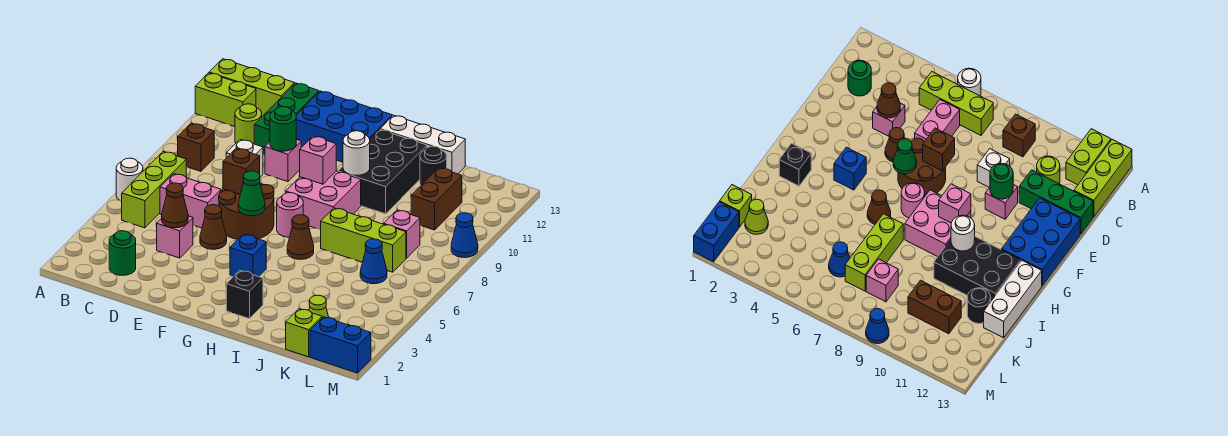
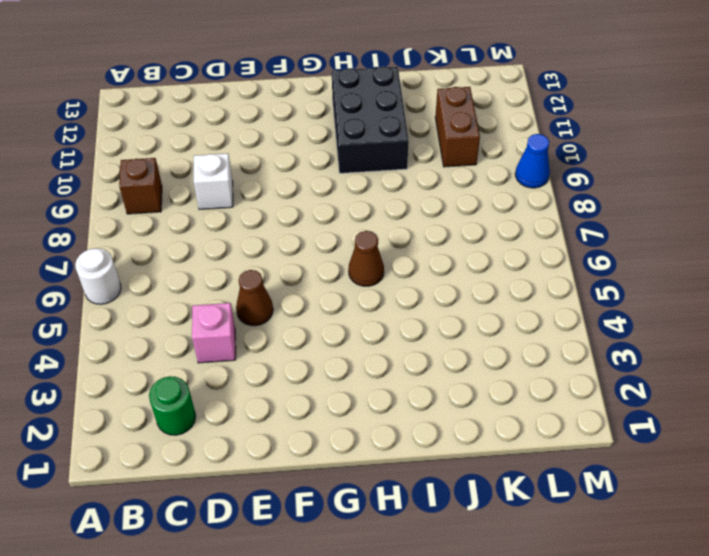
none -> lime 1x2 brick [195,73,256,127]
none -> lime 1x3 brick [209,59,295,116]
none -> lime 1x3 brick [121,152,186,228]
none -> pink 1x2 brick [160,174,221,228]

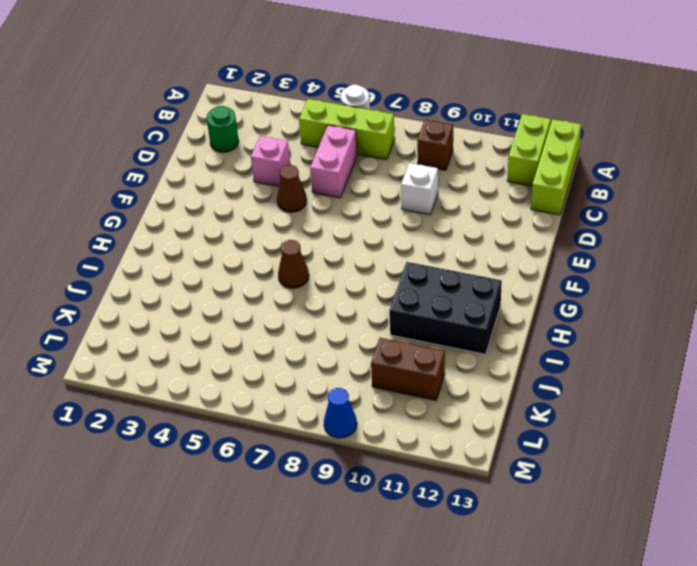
none -> lime 1x1 round brick [235,104,262,144]
none -> green 1x3 brick [254,83,319,155]
none -> brown 2x2 round brick [219,184,274,240]
none -> pink 1x1 brick [265,139,301,181]

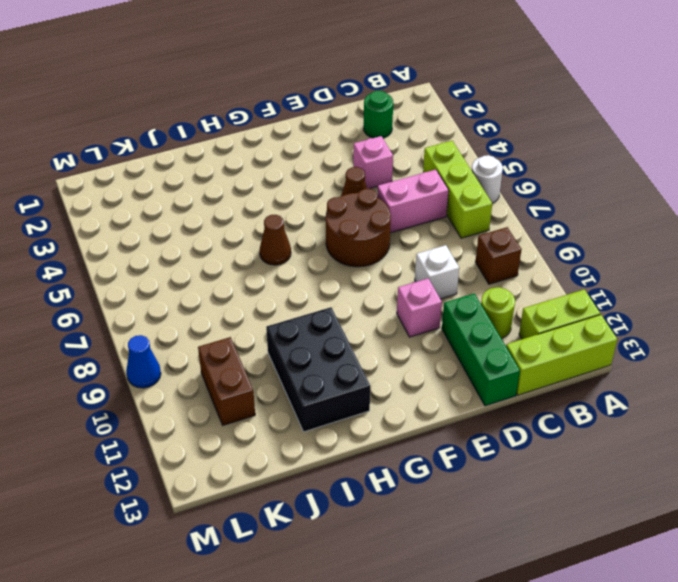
none -> blue 2x3 brick [296,91,392,162]
none -> blue 1x1 brick [230,234,266,277]
none -> pink 1x1 round brick [277,193,303,237]
none -> pink 2x2 brick [286,171,361,230]

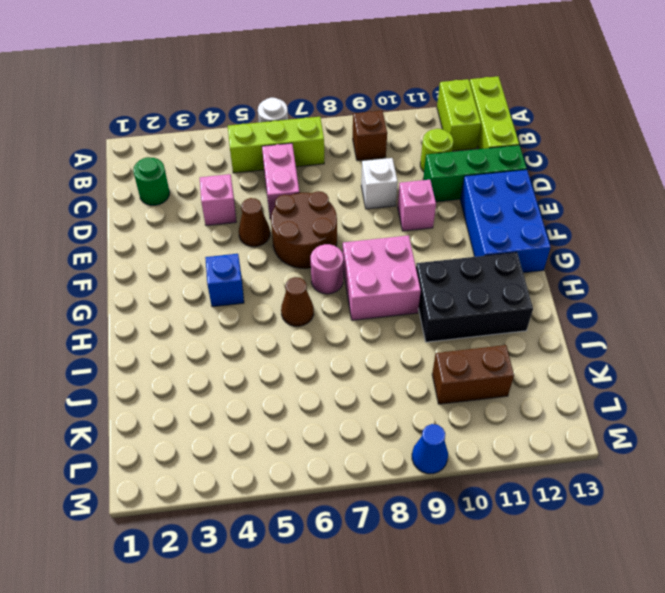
none -> black 1x1 brick [226,270,263,319]
none -> white 1x3 brick [380,115,465,174]
none -> lime 1x3 brick [321,208,406,272]
none -> black 1x1 round brick [420,146,447,185]

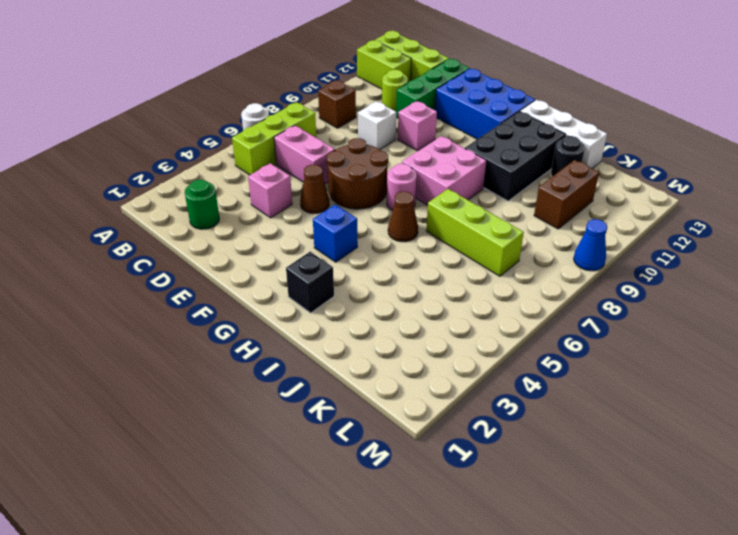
none -> lime 1x1 brick [286,309,322,357]
none -> lime 1x1 cone [309,295,329,318]
none -> blue 1x1 cone [360,239,387,284]
none -> pink 1x1 brick [383,210,420,258]

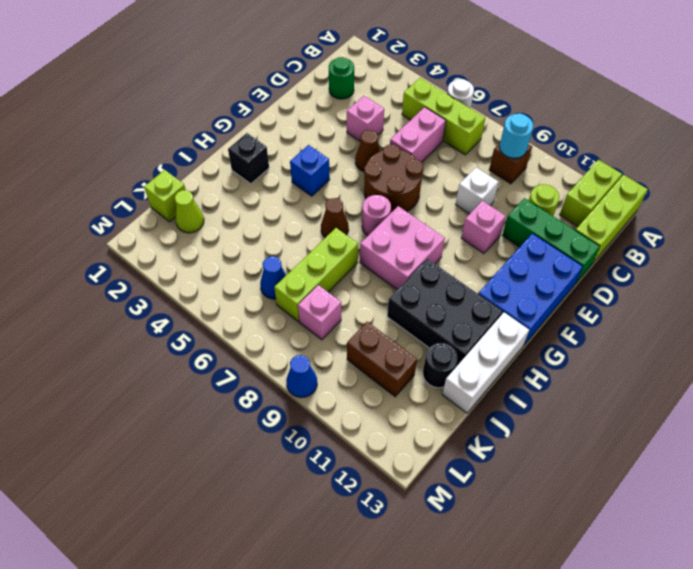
cyan 1x1 round brick [500,114,533,158] -> none
none -> blue 1x2 brick [310,317,371,373]
none -> brown 1x1 cone [162,183,188,228]
none -> brown 1x1 brick [223,148,260,194]
none -> green 1x1 round brick [270,107,296,151]

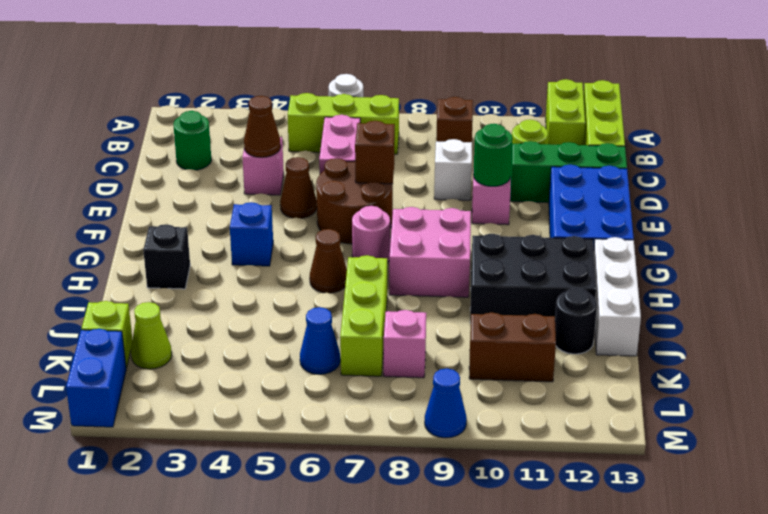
none -> green 1x1 cone [238,171,265,216]
none -> pink 1x1 brick [300,136,336,184]
none -> white 1x1 round brick [343,131,370,175]

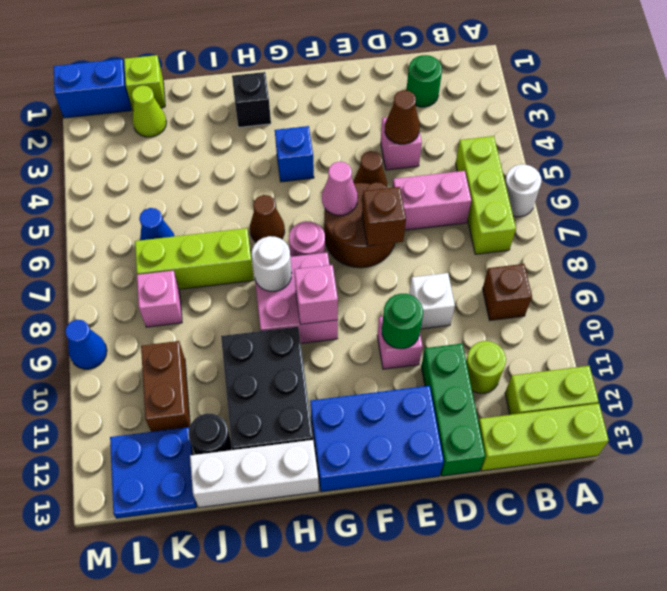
pink 1x1 cone [322,162,358,215] -> green 1x1 cone [238,171,265,216]
white 1x1 round brick [252,236,292,291] -> white 1x1 round brick moved to [343,131,370,175]
blue 2x2 plate [110,427,197,518] -> none

